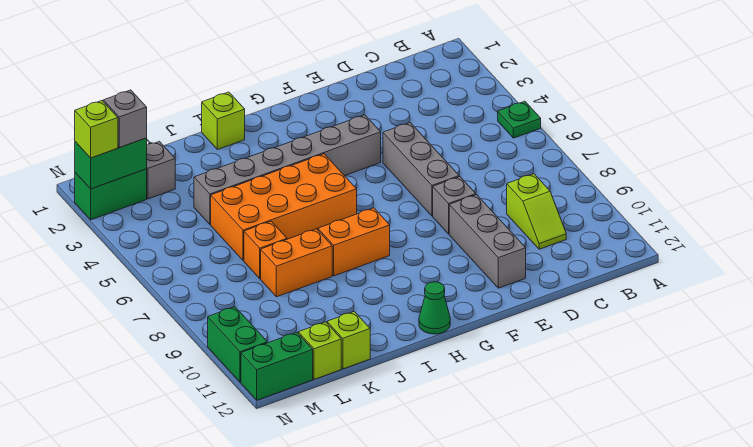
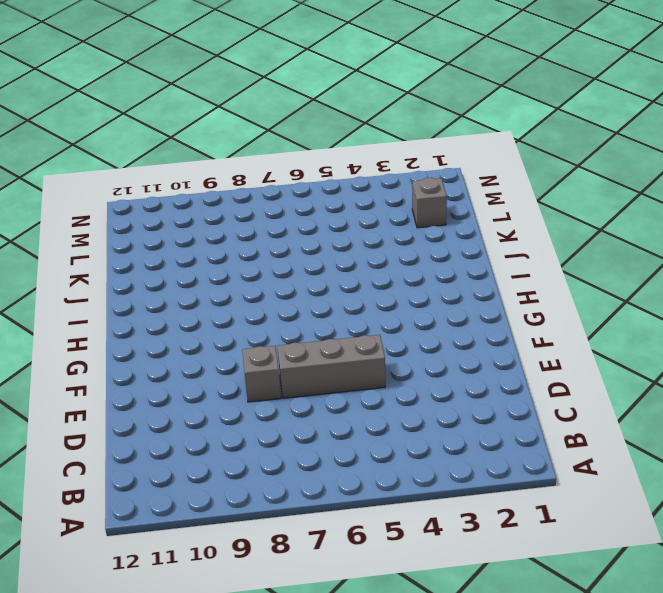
none -> green 1x1 plate [498,101,541,138]
none -> lime 1x2 slope [507,174,566,249]
none -> grey 1x3 brick [449,195,526,288]

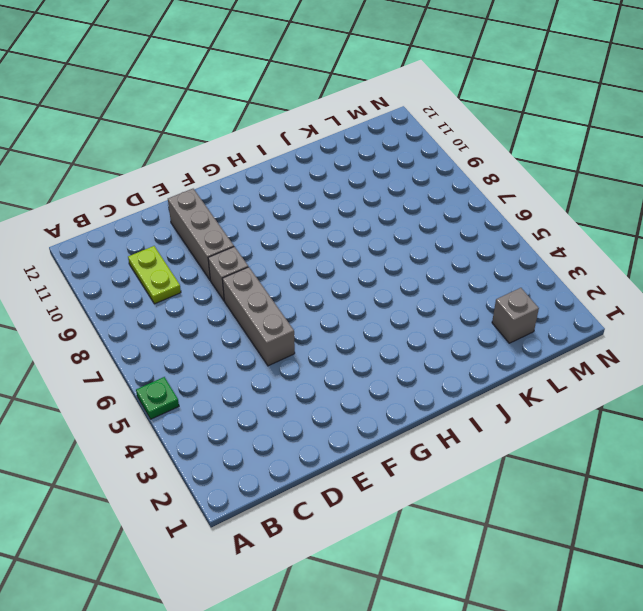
lime 1x2 plate [128,246,181,304] -> lime 1x2 slope [507,174,566,249]
none -> grey 1x6 brick [194,115,381,225]
none -> orange 2x4 brick [211,154,357,261]
none -> orange 1x2 brick [318,208,390,276]

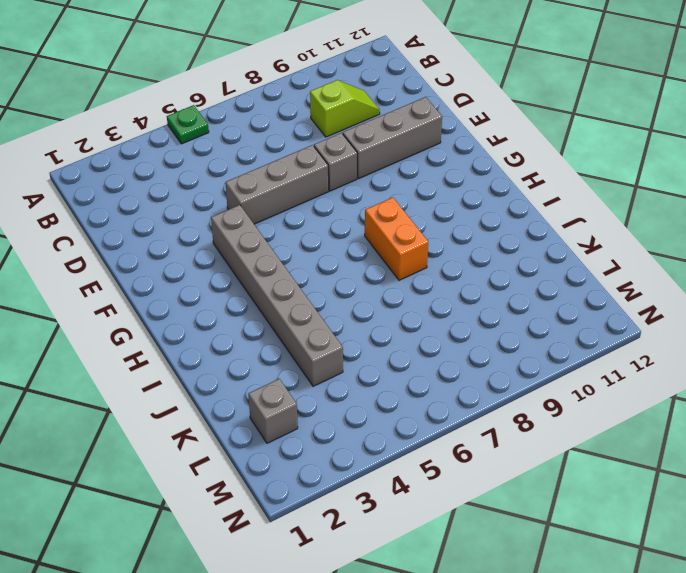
none -> orange 2x4 brick [211,154,357,261]
none -> green 1x1 cone [419,282,450,334]
none -> lime 1x1 brick [202,92,245,150]

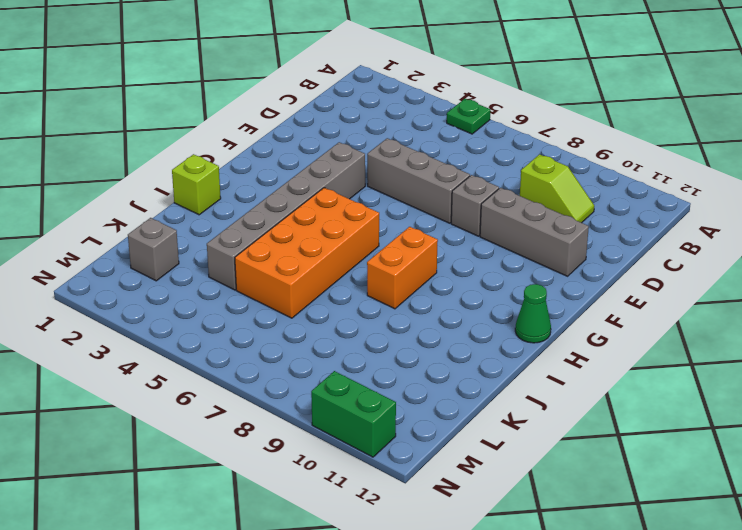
none -> orange 1x2 brick [261,229,332,297]
none -> orange 1x1 brick [244,221,287,279]
none -> lime 1x1 brick [327,312,370,369]

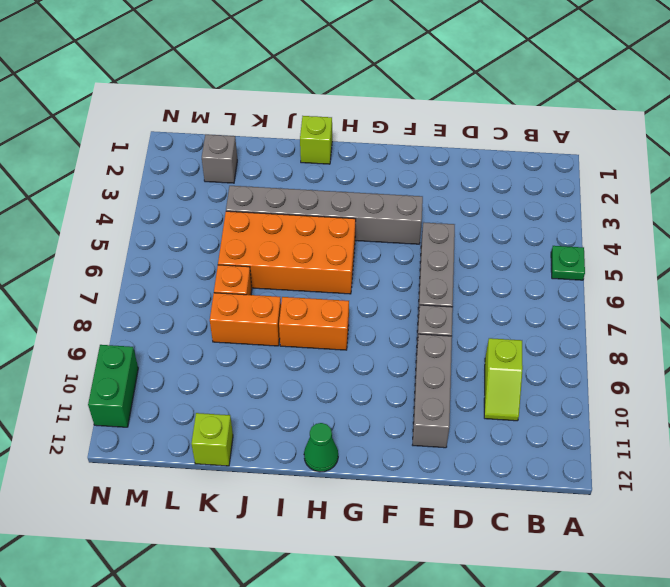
none -> lime 1x1 brick [298,322,341,379]
none -> green 1x2 brick [75,169,147,220]
none -> green 1x2 brick [241,332,313,400]

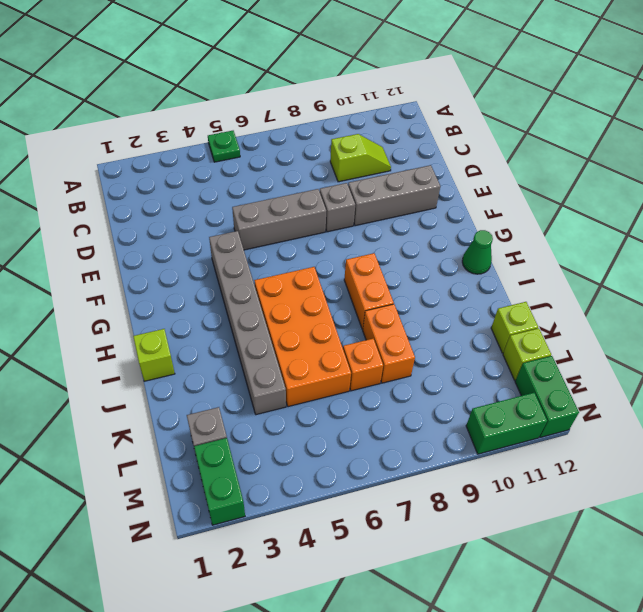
none -> green 1x2 brick [75,138,147,189]
none -> grey 1x1 brick [103,90,147,148]
none -> lime 1x1 brick [75,101,118,158]

